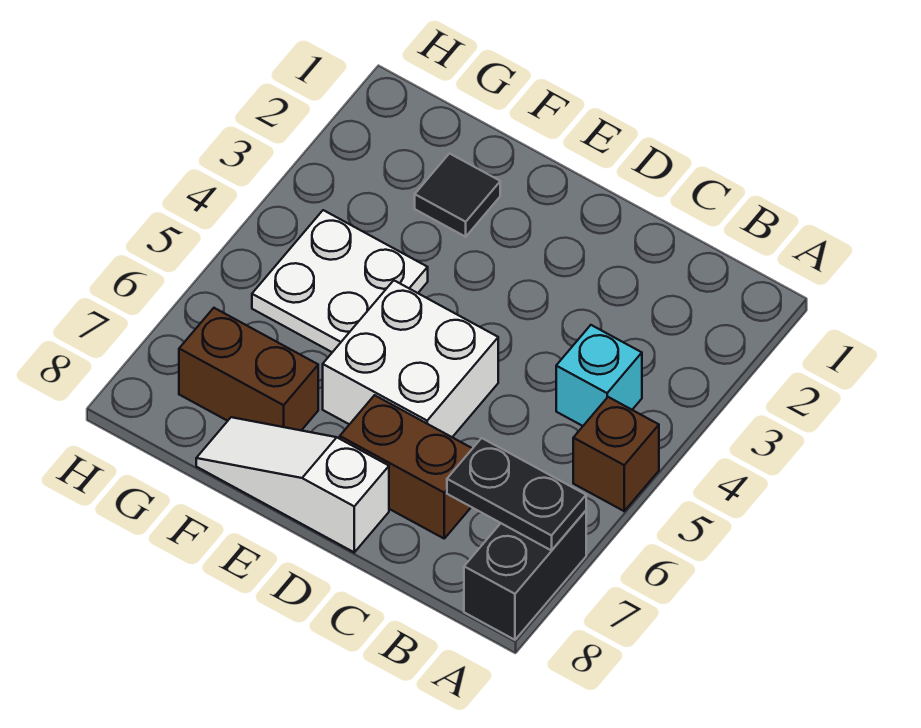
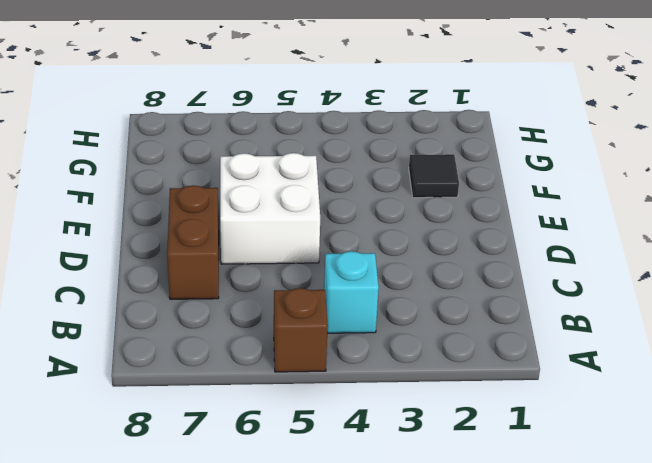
none -> black 1x2 brick [464,511,586,640]
none -> white 1x3 slope [196,417,389,552]

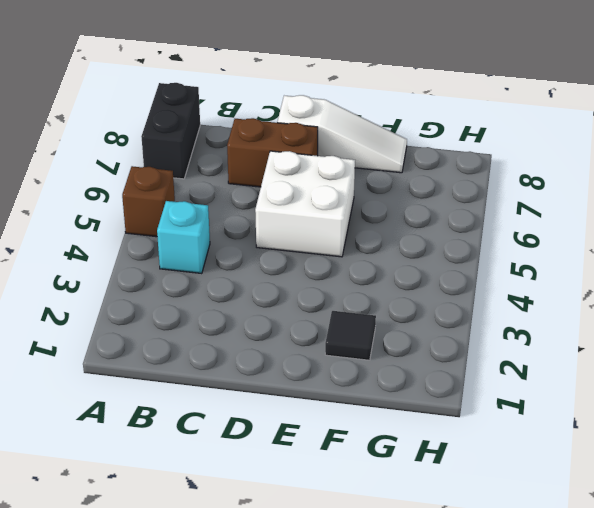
none -> white 2x2 plate [252,210,428,352]
none -> brown 1x2 brick [179,308,318,430]

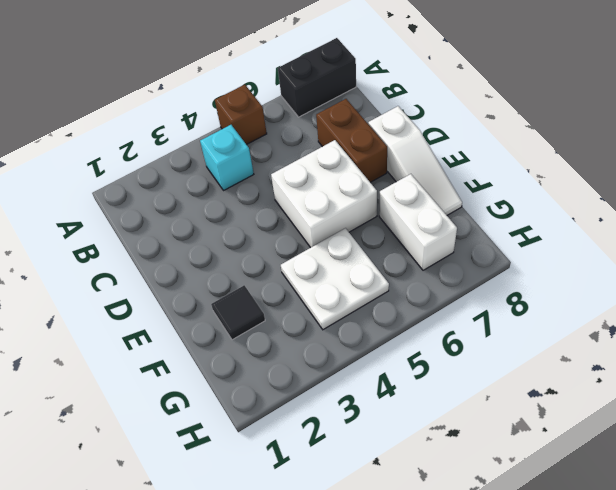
white 1x2 brick [379,174,457,270] -> brown 1x2 brick [179,308,318,430]
none -> black 1x2 plate [447,438,586,551]

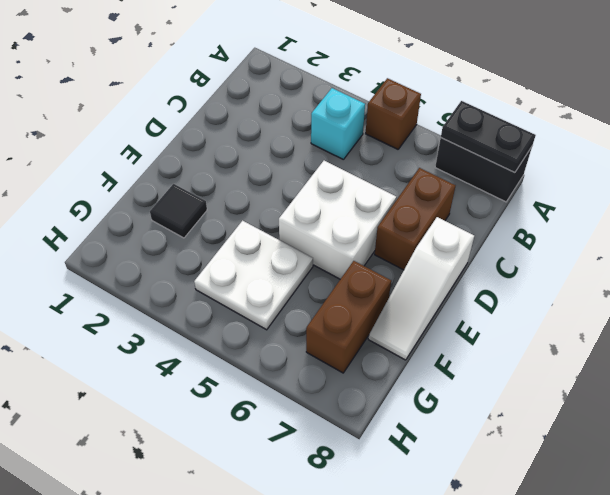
black 1x2 plate [441,101,536,173] -> black 1x2 plate turned to [447,438,586,551]

